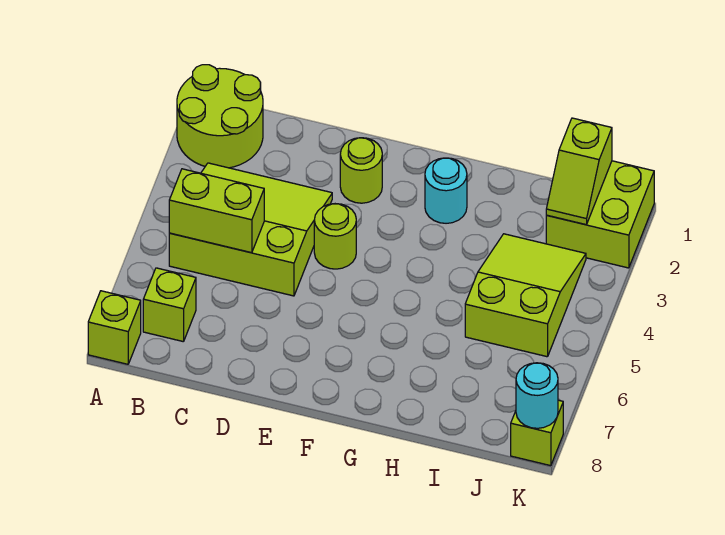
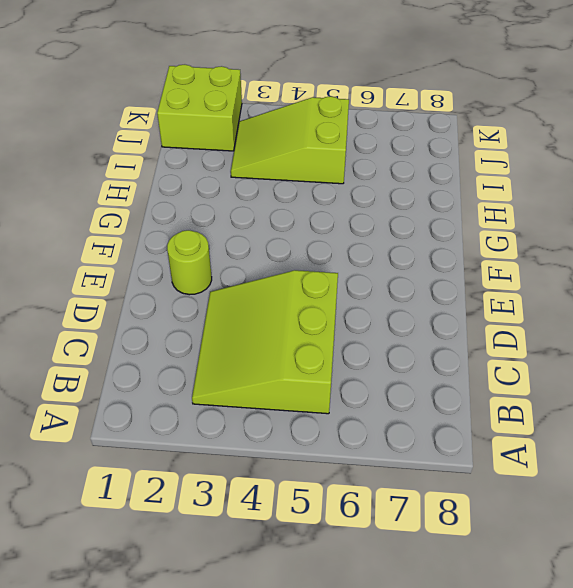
none -> lime 2x2 round brick [177,65,263,168]
none -> lime 1x1 brick [88,291,141,364]
none -> lime 1x1 brick [143,268,196,342]

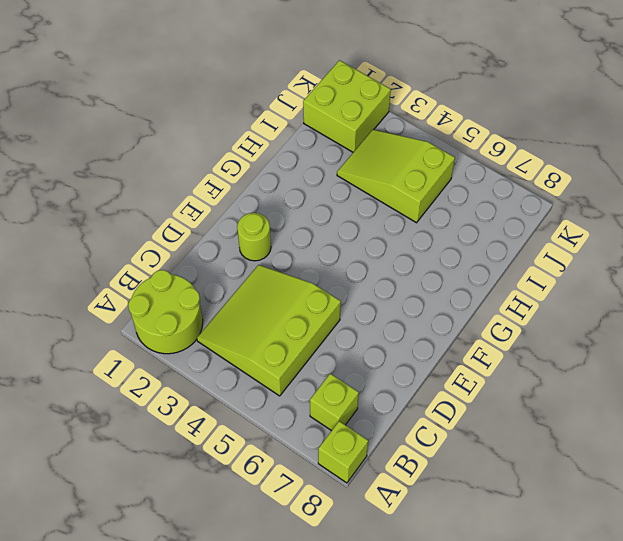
none -> lime 1x1 round brick [314,204,356,269]
none -> cyan 1x1 round brick [425,158,467,223]
none -> lime 1x1 brick [511,400,563,466]

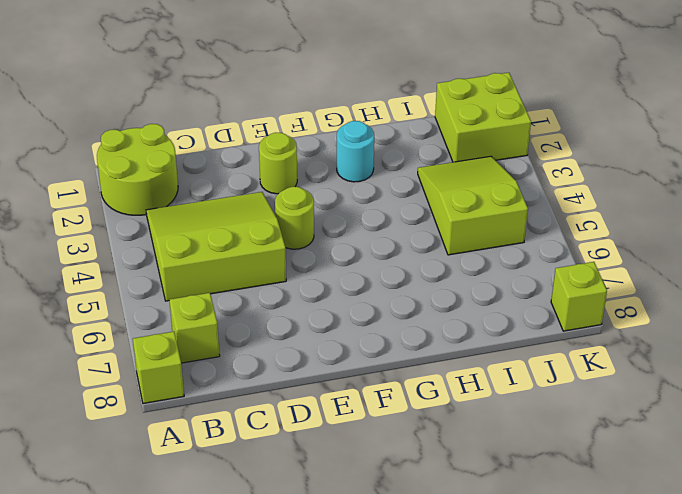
none -> lime 1x2 brick [169,169,264,253]
none -> lime 1x2 slope [546,118,612,225]
none -> cyan 1x1 round brick [516,363,558,428]

